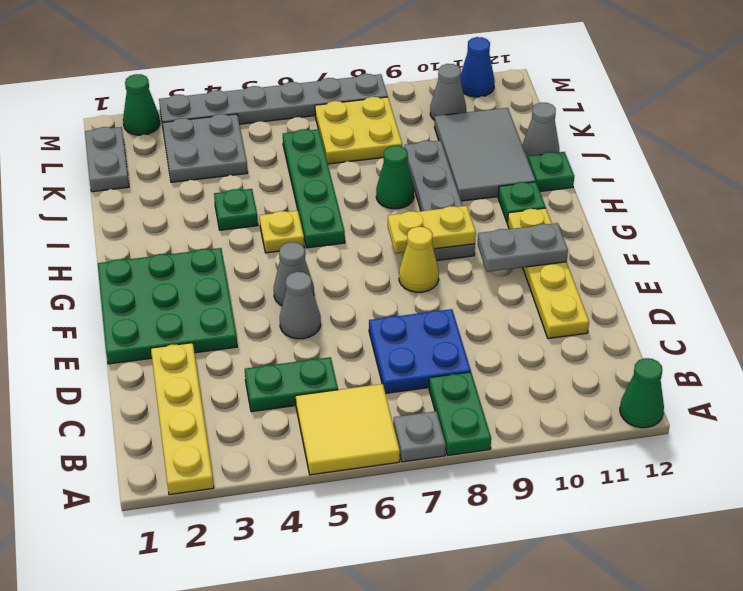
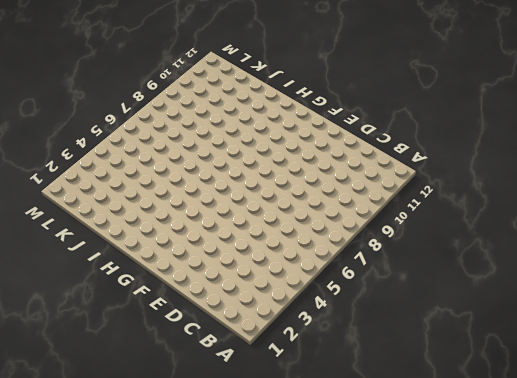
none -> yellow 1x4 plate [151,343,214,495]
none -> yellow 2x2 tile [296,384,400,475]
none -> grey 1x1 plate [393,411,446,462]
none -> green 1x2 plate [429,372,491,455]

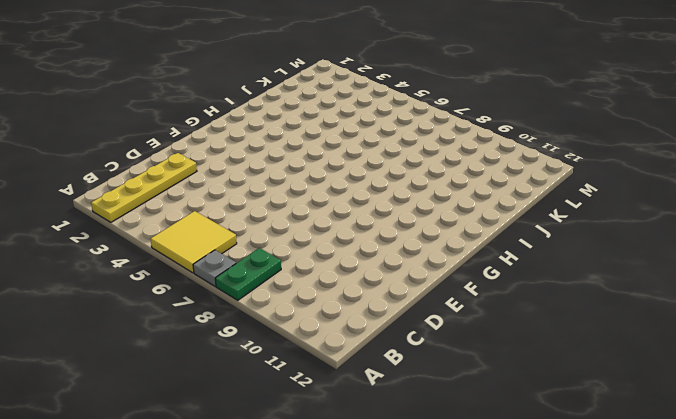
none -> green 1x1 cone [620,358,664,428]
none -> green 1x2 plate [245,357,338,412]
none -> blue 2x2 plate [369,309,471,394]
none -> yellow 1x4 plate [507,208,589,339]

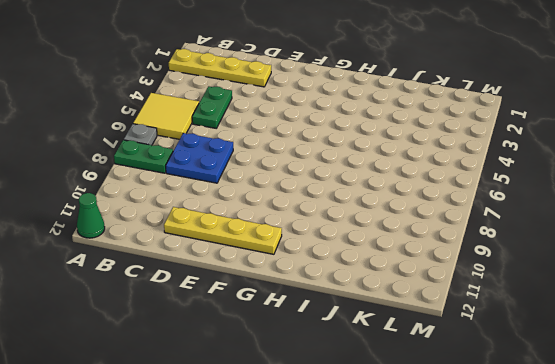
none -> green 3x3 plate [98,248,237,364]
none -> grey 1x1 cone [280,272,321,339]
none -> grey 1x1 cone [274,242,314,305]
none -> yellow 1x1 cone [399,227,439,292]

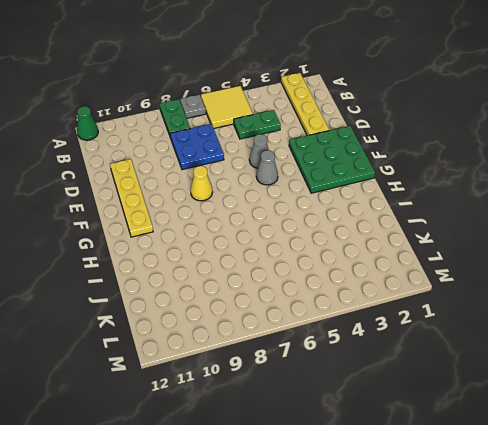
none -> grey 1x4 plate [404,140,475,261]
none -> yellow 1x1 plate [259,211,304,253]
none -> green 1x4 plate [283,129,345,248]
none -> green 1x1 plate [498,182,546,223]

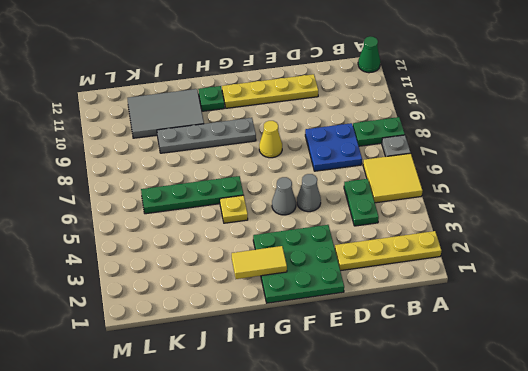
yellow 1x2 tile [232,246,287,279] -> none
none -> green 1x1 plate [214,189,258,230]
none -> green 1x1 cone [376,146,414,209]
none -> green 1x1 plate [528,152,574,192]
none -> grey 1x1 cone [522,102,559,159]

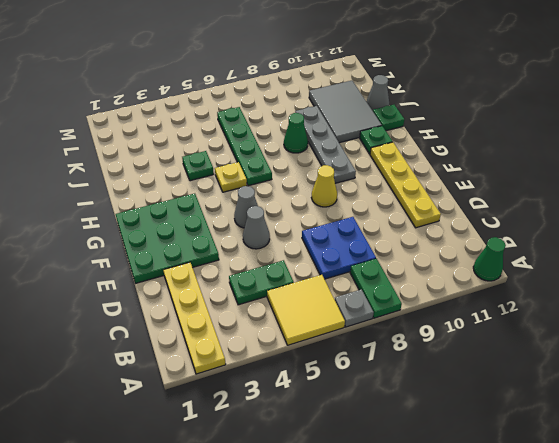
none -> grey 1x2 plate [85,127,129,192]
none -> grey 2x2 plate [162,114,248,182]
none -> yellow 2x2 plate [315,97,402,164]
none -> grey 1x1 cone [430,64,466,120]

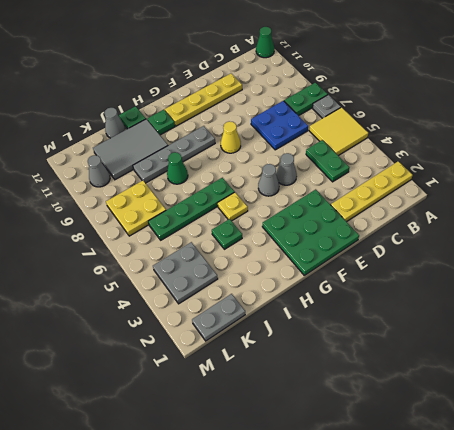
none -> green 1x1 cone [123,74,160,135]
none -> grey 1x6 plate [159,74,388,126]
none -> blue 1x1 cone [461,37,495,97]
none -> grey 1x2 plate [478,223,568,272]

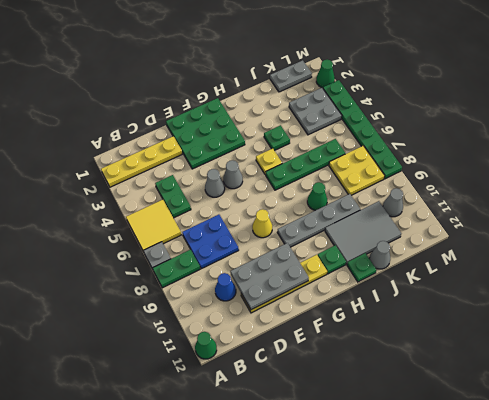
blue 1x1 cone [215,273,236,301] -> blue 1x1 cone moved to [461,37,495,97]
grey 2x3 plate [230,243,309,310] -> grey 1x2 plate [478,223,568,272]
green 1x6 plate [323,80,402,179] -> grey 1x6 plate [159,74,388,126]
none -> yellow 1x2 plate [388,206,476,254]

